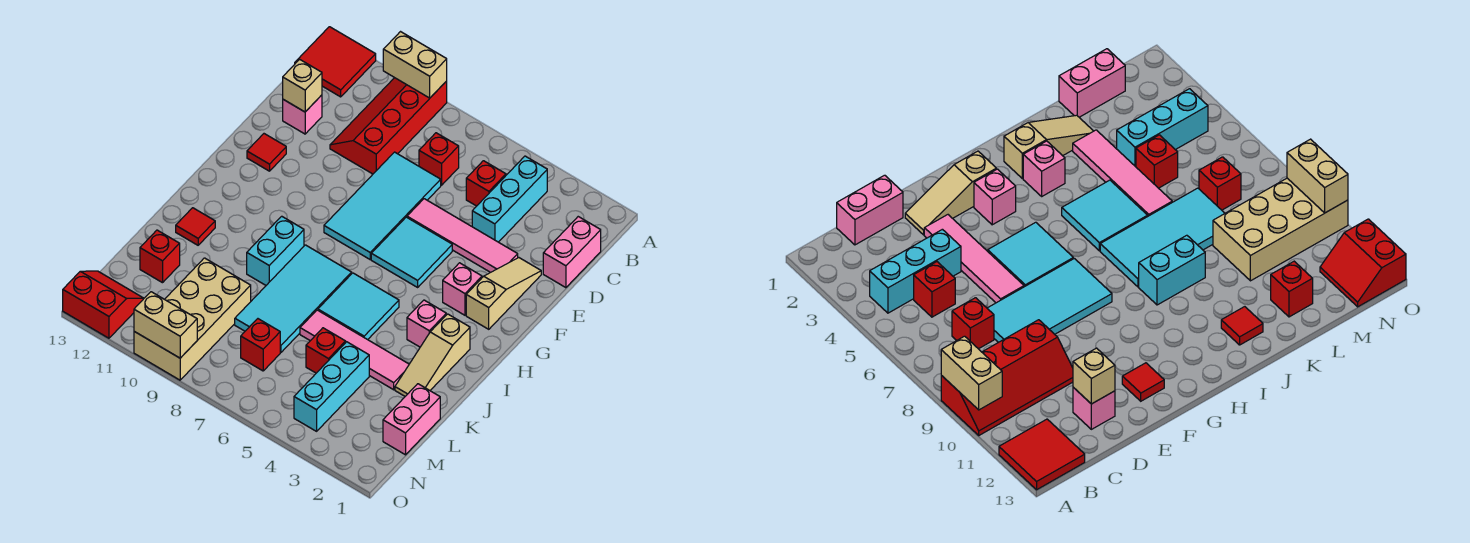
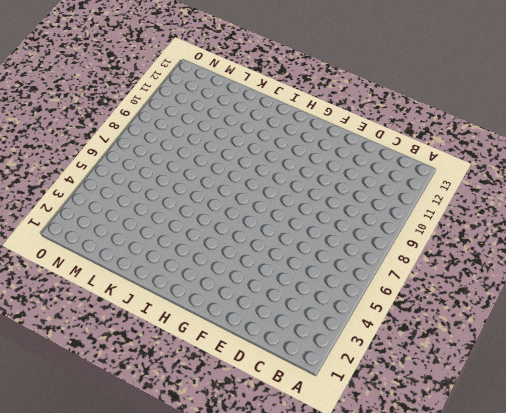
none -> red 2x4 slope [330,78,447,174]
none -> red 2x2 tile [295,27,376,97]
none -> cyan 1x3 brick [472,156,547,242]
none -> pink 1x2 brick [543,217,601,288]

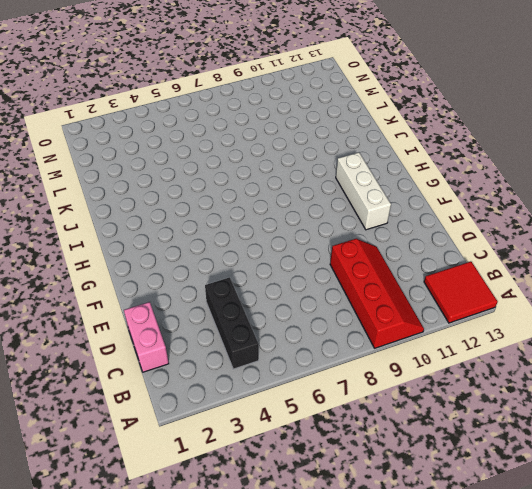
black 1x3 brick [205,277,259,369] -> cyan 1x3 brick [472,156,547,242]
white 1x3 brick [336,152,391,230] -> none
none -> red 1x1 brick [466,161,506,206]
none -> red 1x1 brick [419,133,459,185]
none -> cyan 2x4 tile [324,152,441,259]
none -> pink 1x1 brick [283,95,322,134]

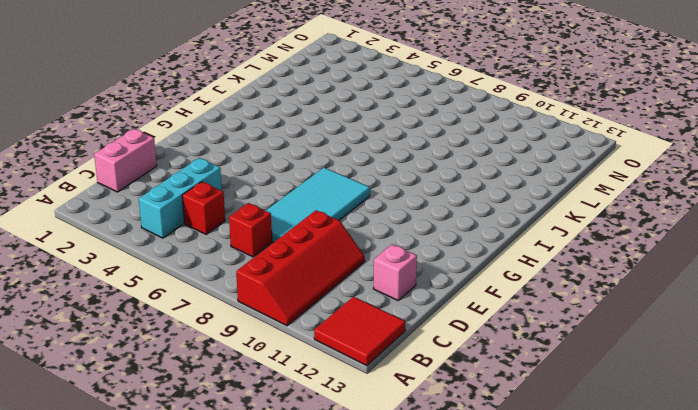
none -> tan 1x3 slope [466,258,541,329]
none -> pink 1x4 tile [407,199,518,272]
none -> cyan 2x2 tile [371,217,452,287]
none -> red 1x1 tile [247,134,286,171]

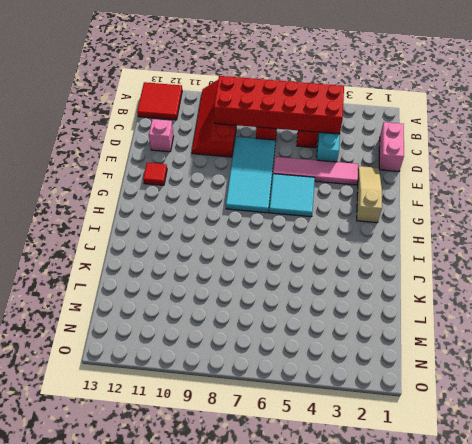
red 2x6 brick [214,76,344,134] -> none
none -> pink 1x1 brick [443,263,482,315]
none -> tan 1x3 slope [395,314,470,396]
none -> pink 1x1 brick [407,300,446,347]
none -> cyan 2x2 tile [318,273,399,340]

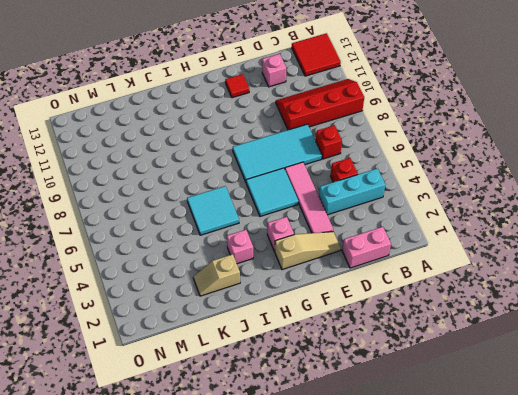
tan 1x2 slope [193,254,240,296] -> tan 1x3 slope [395,314,470,396]
none -> cyan 2x4 tile [235,245,352,352]
none -> cyan 1x2 brick [247,216,304,285]
none -> red 1x1 tile [176,208,215,245]
none -> pink 1x4 tile [300,310,409,390]

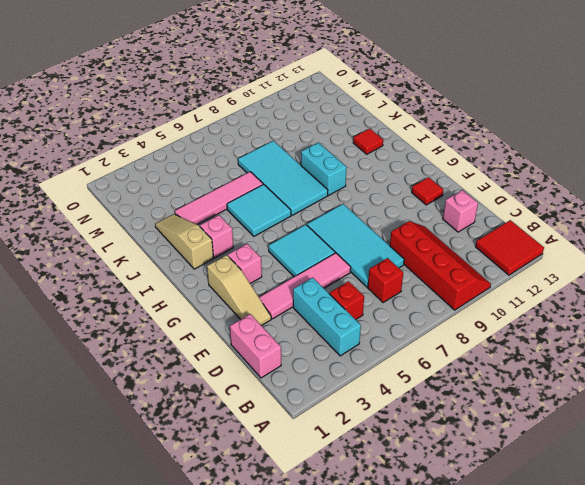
none -> pink 1x2 brick [383,384,440,455]
none -> cyan 1x3 brick [294,342,369,431]
none -> red 1x1 brick [306,328,346,373]
none -> tan 2x4 brick [134,258,251,380]

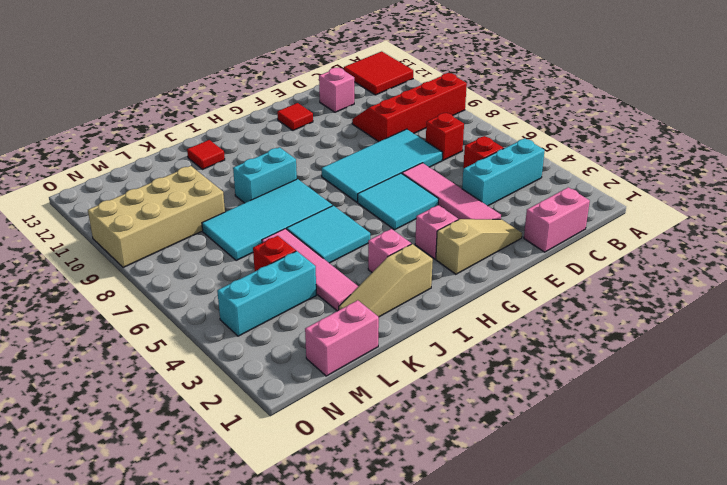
none -> red 1x1 brick [140,230,180,283]
none -> red 1x1 brick [241,319,280,371]
none -> red 2x2 slope [63,271,144,338]
none -> tan 1x2 brick [383,32,447,98]

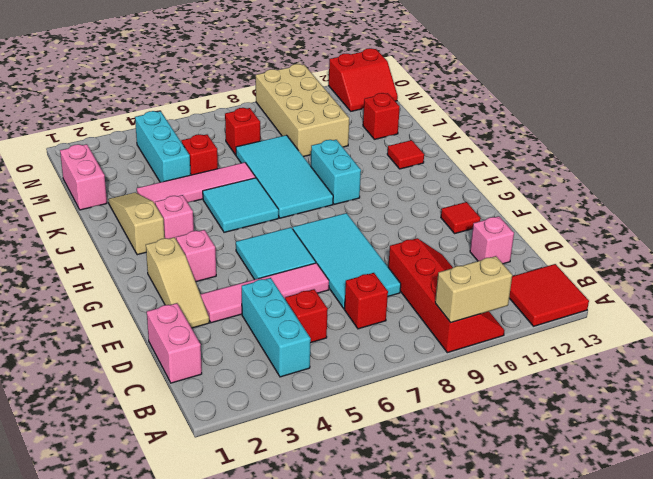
none -> tan 1x1 brick [283,59,322,112]
none -> tan 1x2 brick [134,292,197,358]

